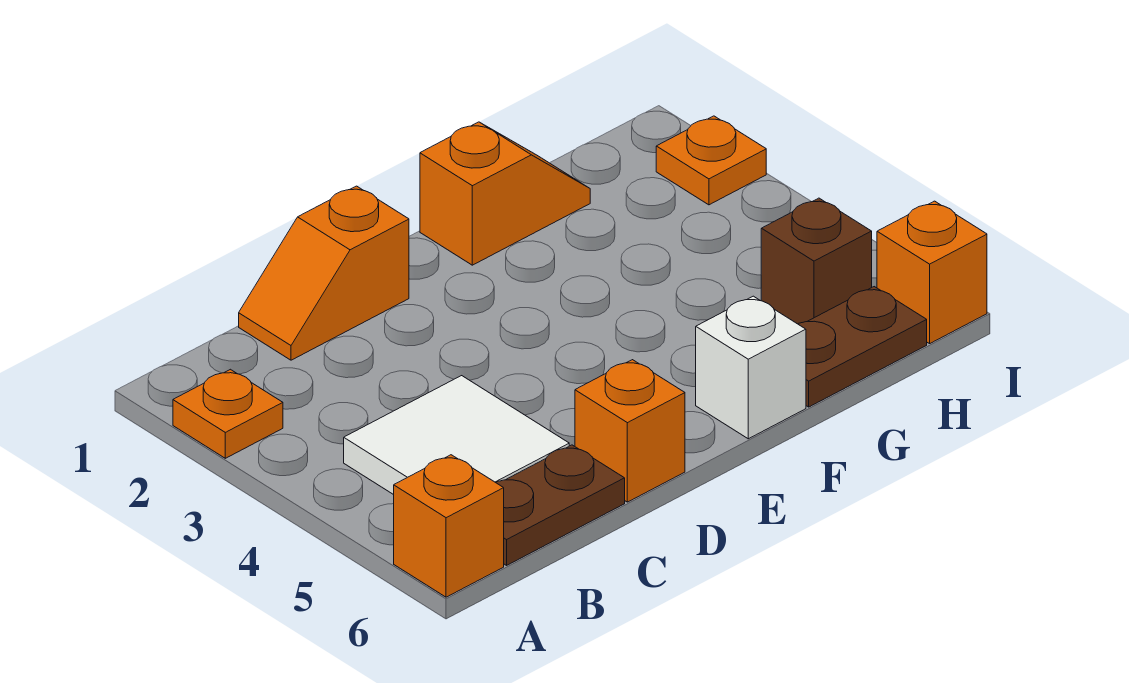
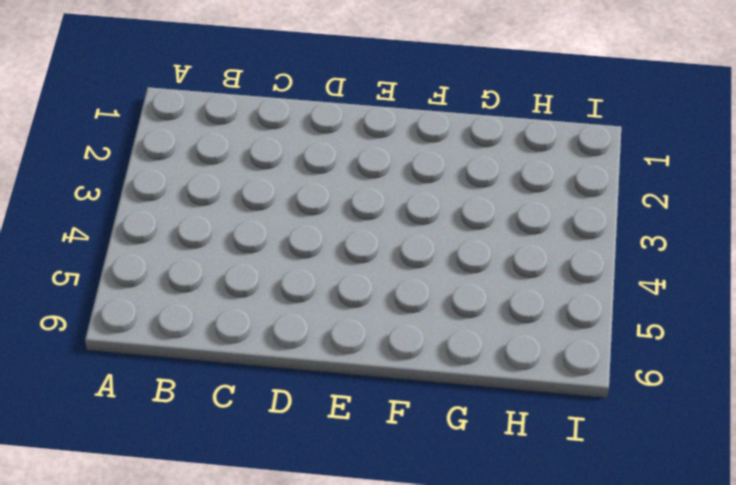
none -> orange 1x1 plate [173,369,283,458]
none -> orange 1x1 brick [394,455,504,597]
none -> white 2x2 tile [344,376,569,495]

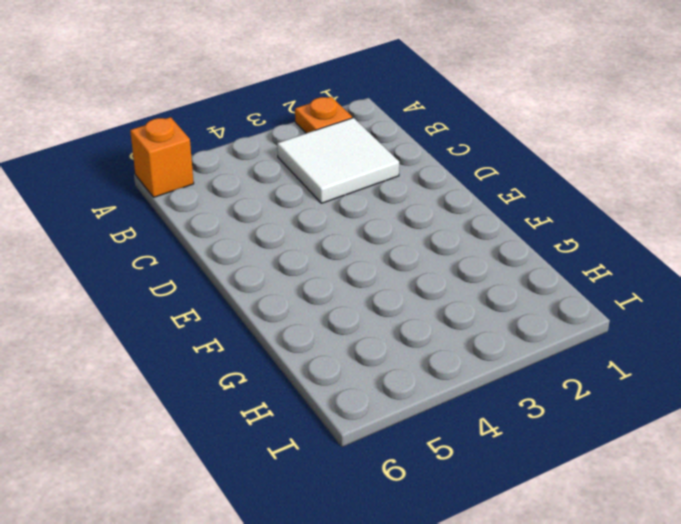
white 2x2 tile [277,118,399,203] -> white 2x2 tile moved to [344,376,569,495]
none -> brown 1x2 plate [496,445,625,565]
none -> orange 1x2 slope [239,186,409,360]
none -> orange 1x1 brick [575,360,685,502]

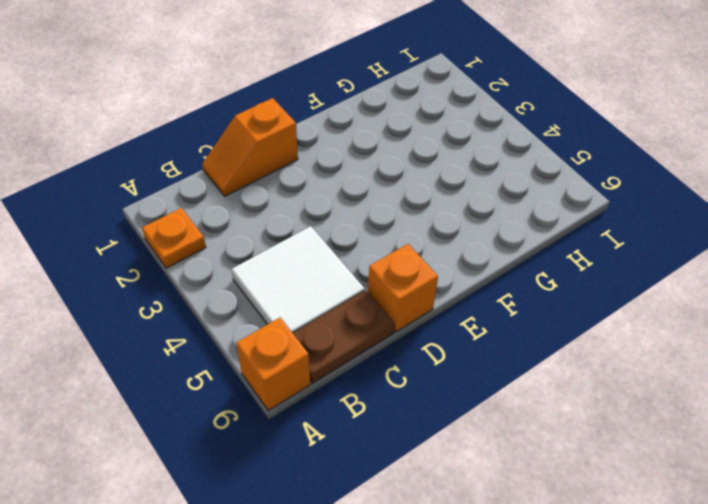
none -> orange 1x2 slope [420,122,590,265]
none -> white 1x1 brick [696,296,806,439]
none -> brown 1x2 plate [798,287,927,407]

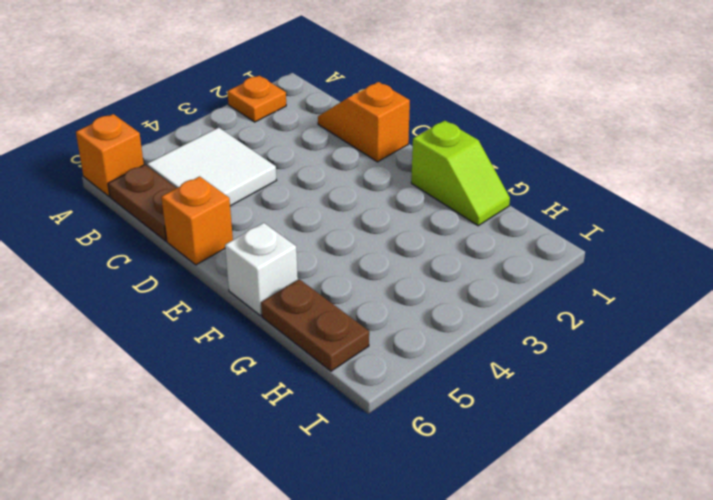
lime 1x2 slope [411,120,510,226] -> orange 1x2 slope [420,122,590,265]
none -> brown 1x1 brick [761,198,872,324]
none -> orange 1x1 plate [656,116,766,205]
none -> orange 1x1 brick [877,201,987,344]

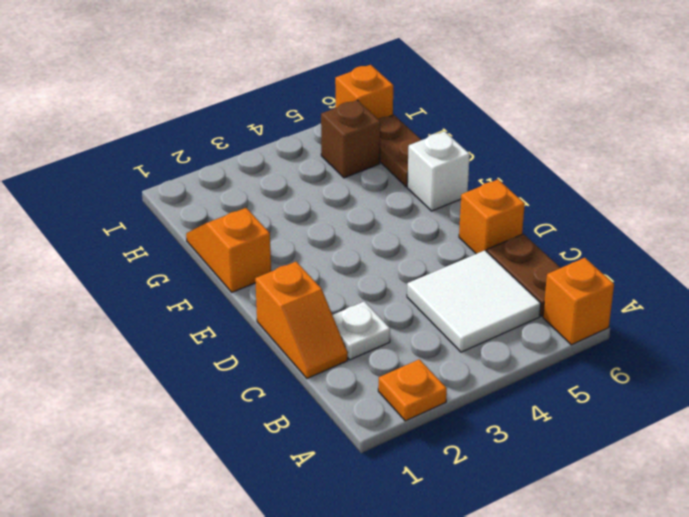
white 1x1 plate [333,301,390,360] -> none
none -> orange 1x1 plate [656,116,766,205]

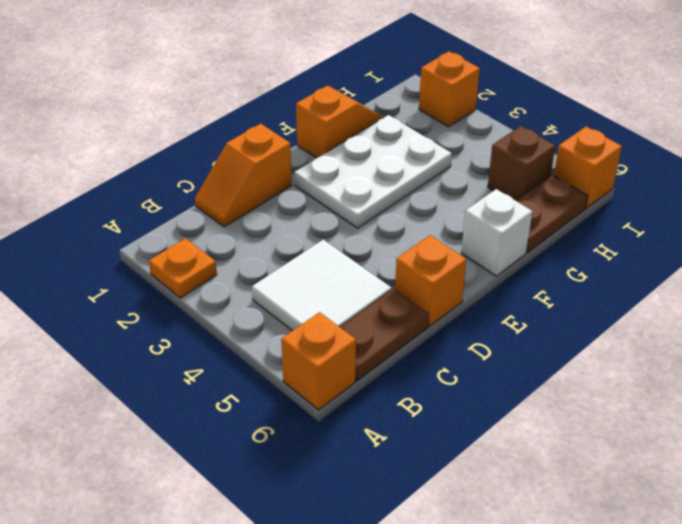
white 2x3 plate [295,115,452,228] -> none
orange 1x1 brick [419,52,480,127] -> orange 1x1 plate [656,116,766,205]

